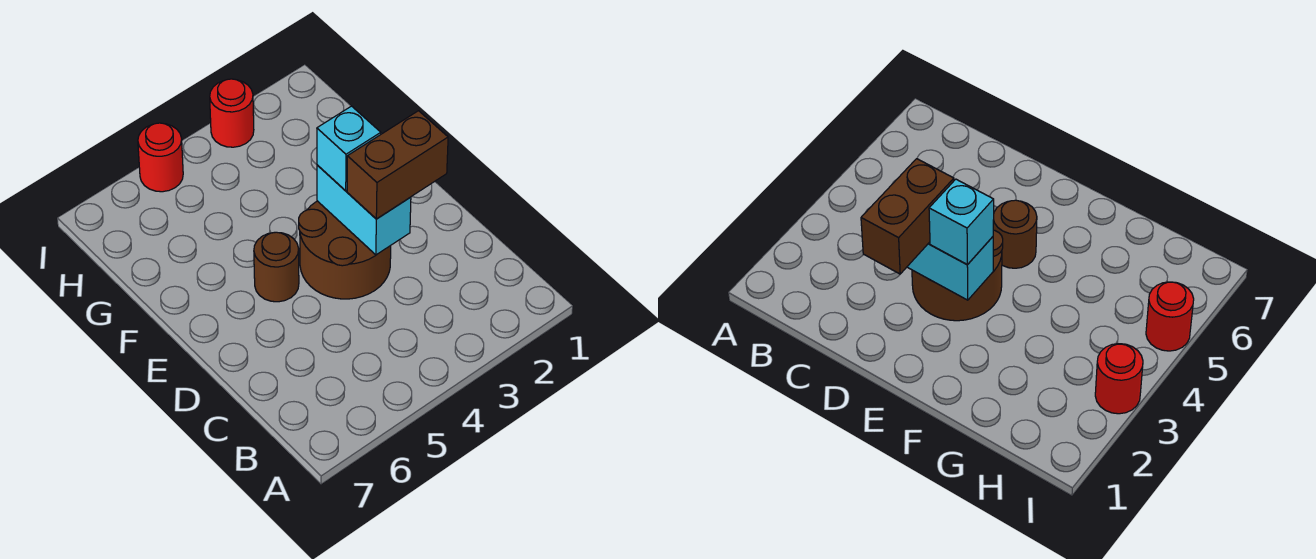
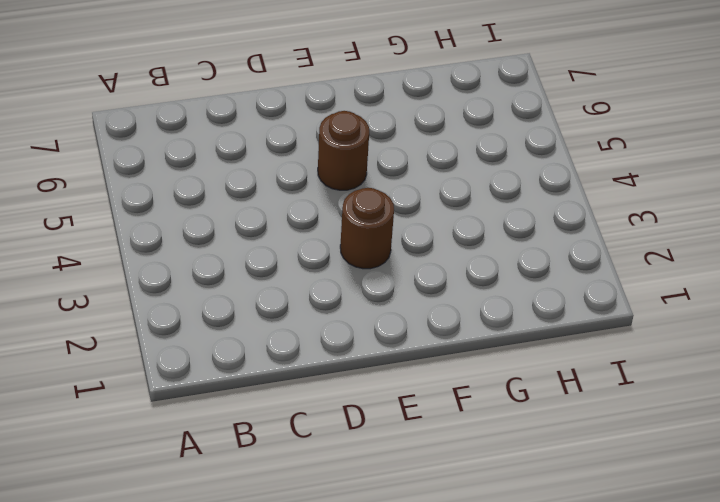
brown 1x1 round brick [340,188,394,269] -> brown 2x2 round brick [299,201,391,299]
none -> red 1x1 round brick [210,79,254,147]
none -> red 1x1 round brick [138,123,183,192]

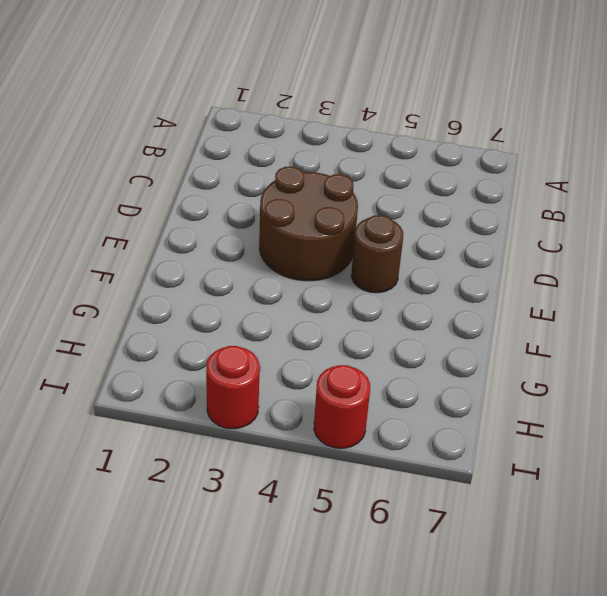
none -> cyan 1x2 brick [317,165,411,255]
none -> brown 1x2 brick [347,111,448,219]

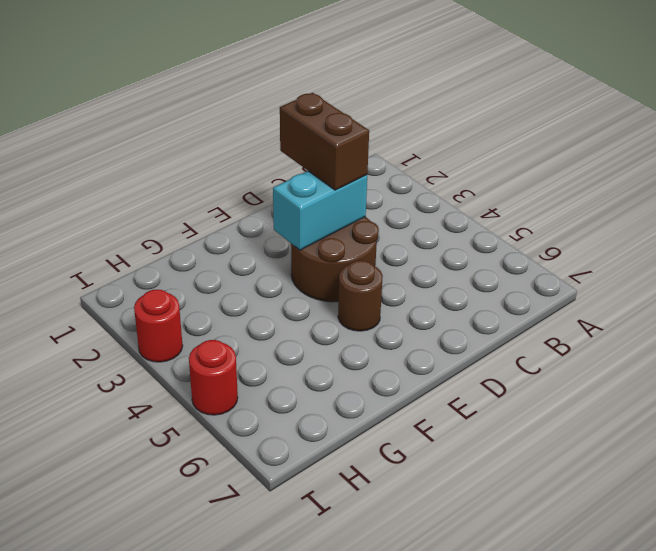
none -> cyan 1x1 brick [317,106,381,191]

